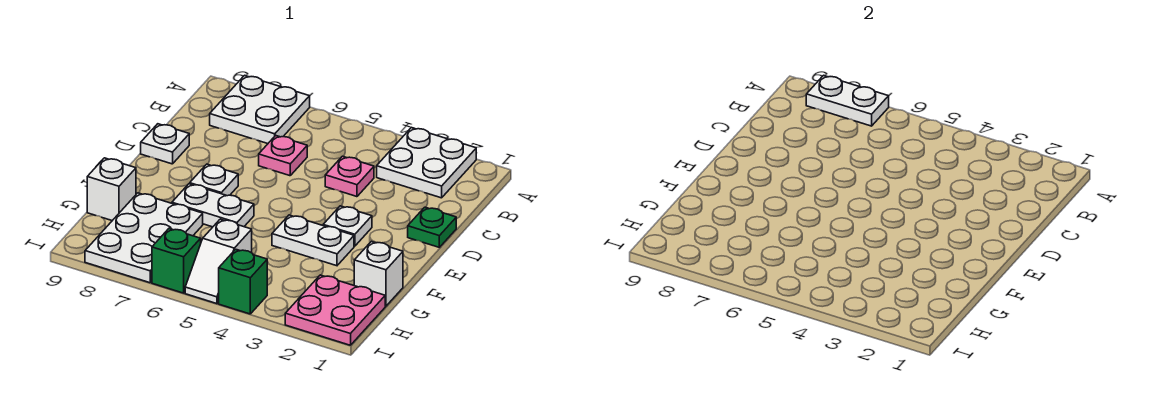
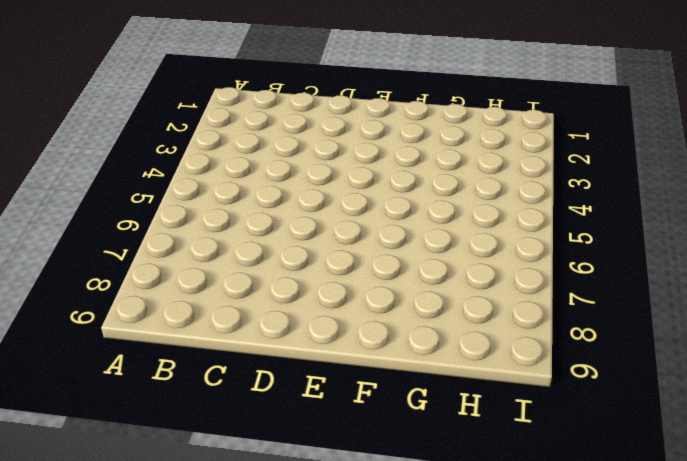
none -> white 2x2 plate [377,128,476,198]
none -> white 2x2 plate [210,75,310,144]
none -> pink 1x1 plate [325,156,374,197]

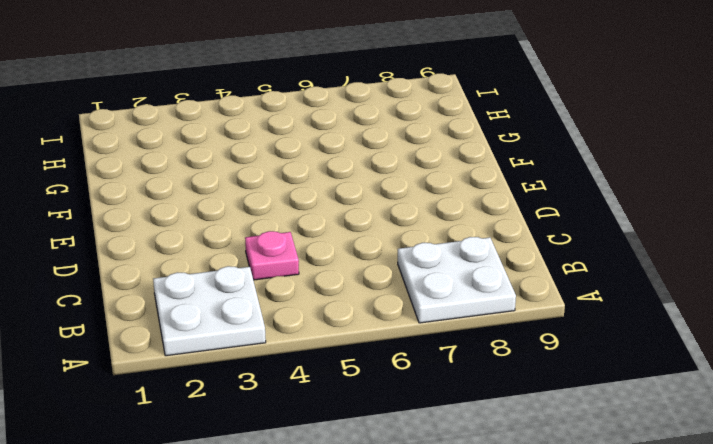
none -> pink 1x1 plate [259,135,307,176]
none -> green 1x1 plate [408,207,456,247]
none -> white 1x1 plate [141,124,189,164]

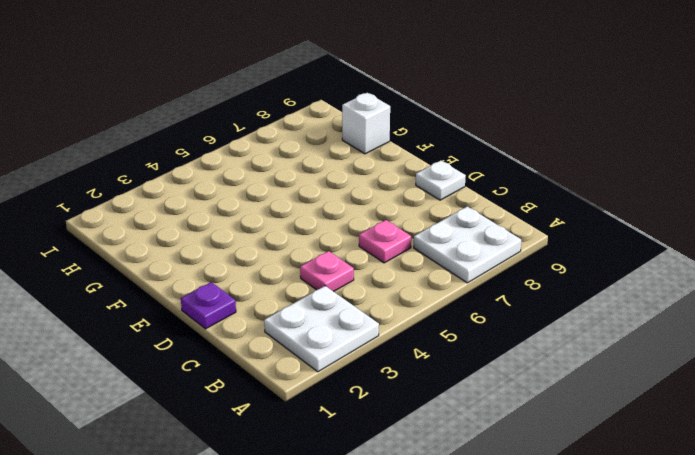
purple 1x1 plate [181,282,236,329] -> green 1x1 plate [408,207,456,247]
none -> white 1x1 plate [323,206,372,246]
none -> white 1x1 plate [190,164,238,196]
none -> white 1x2 plate [272,215,354,266]

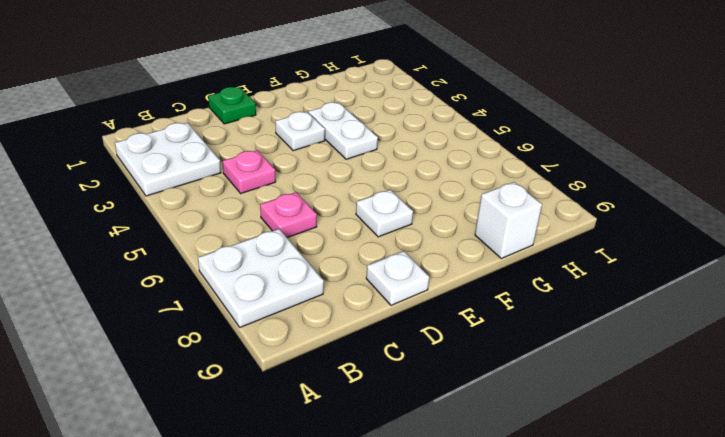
none -> white 1x2 plate [172,184,254,227]
none -> white 1x1 brick [354,241,403,306]
none -> white 2x3 plate [85,193,203,283]

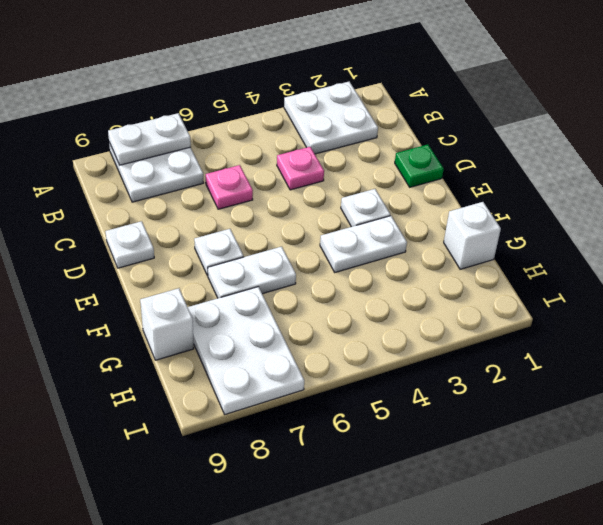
none -> pink 2x2 plate [285,275,385,345]
none -> white 1x2 slope [185,219,252,304]
none -> green 1x1 brick [219,249,267,314]

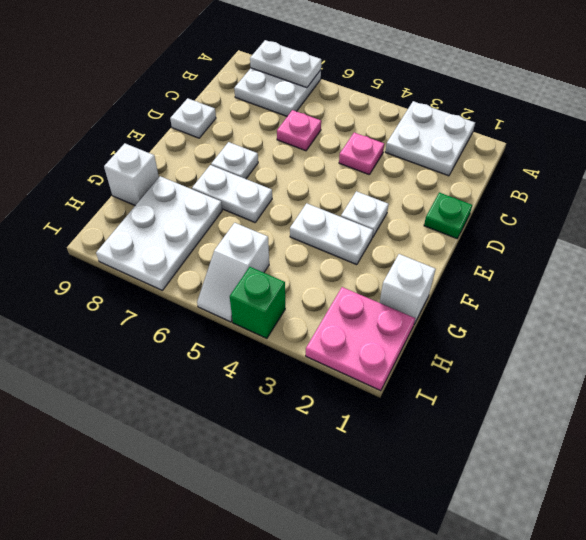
none -> green 1x1 brick [152,229,201,293]

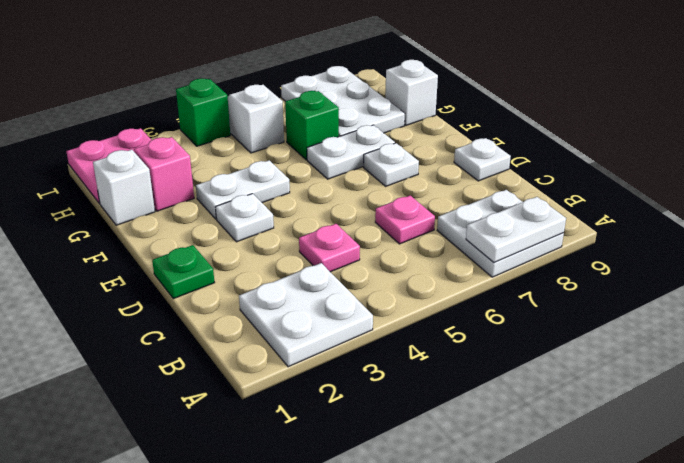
pink 1x1 brick [134,137,194,211] -> none
green 1x1 brick [285,91,339,160] -> green 1x1 brick moved to [152,229,201,293]

